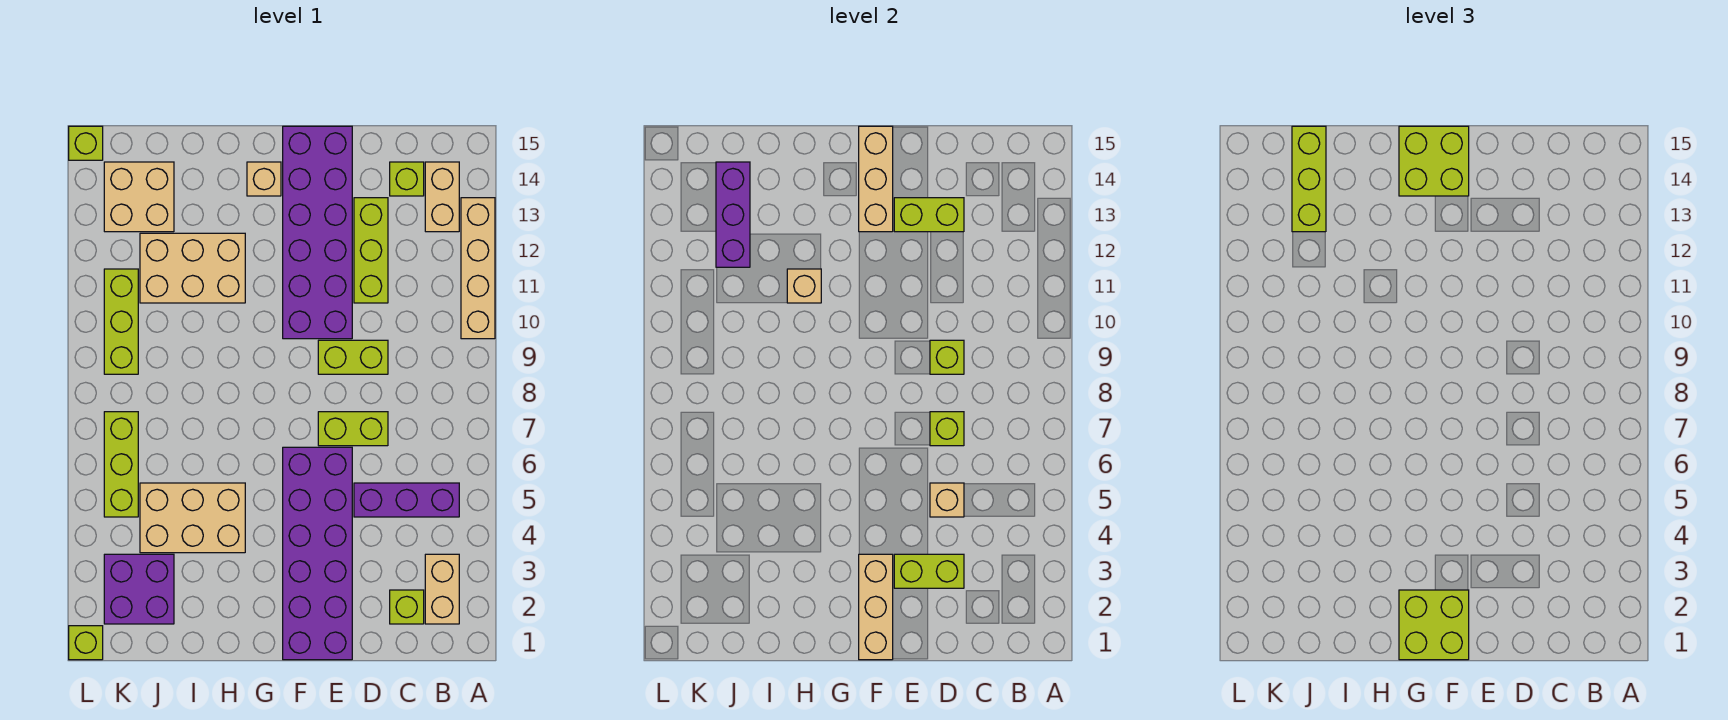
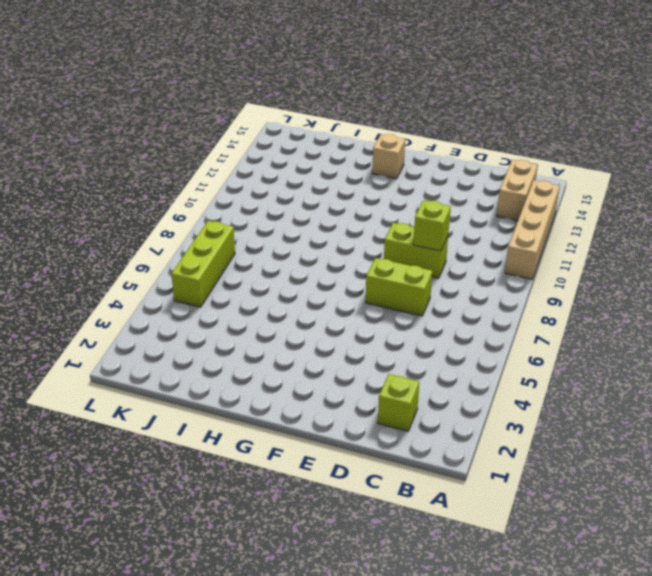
none -> tan 1x2 brick [425,554,459,624]
none -> purple 1x3 brick [354,483,459,517]
none -> lime 1x1 brick [390,162,424,196]
none -> lime 1x3 brick [354,198,388,303]

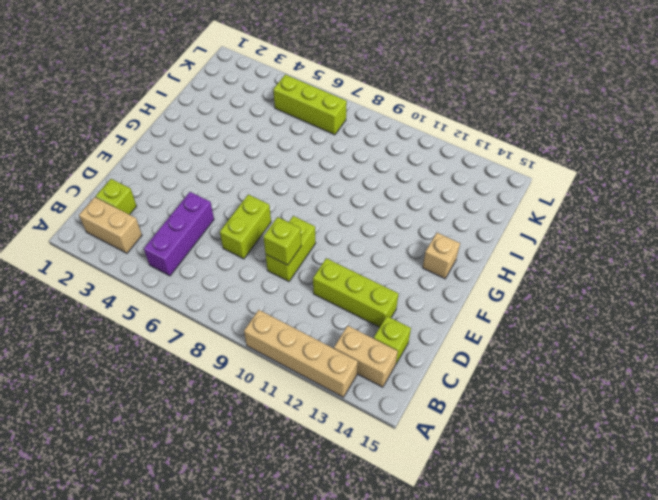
none -> purple 2x6 brick [283,447,352,660]
none -> purple 2x6 brick [283,126,352,339]
none -> tan 2x3 brick [140,483,245,553]
none -> tan 2x3 brick [140,233,245,303]

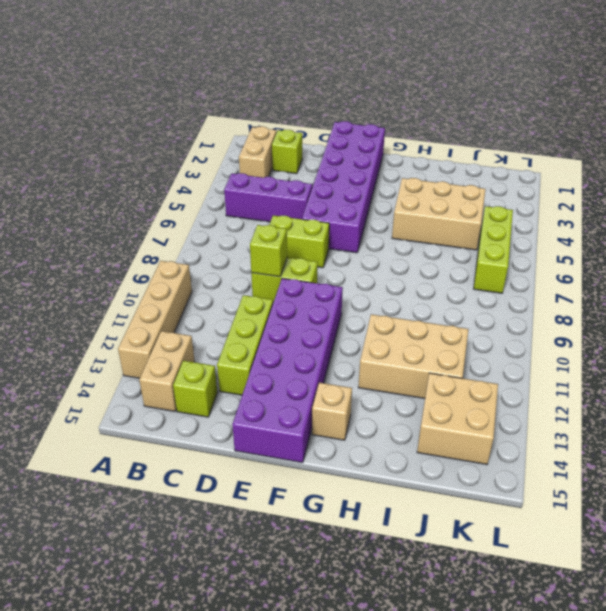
none -> purple 2x2 brick [104,554,174,624]
none -> lime 1x3 brick [104,269,138,374]
none -> lime 1x1 brick [69,626,103,660]
none -> lime 1x1 brick [69,126,103,160]

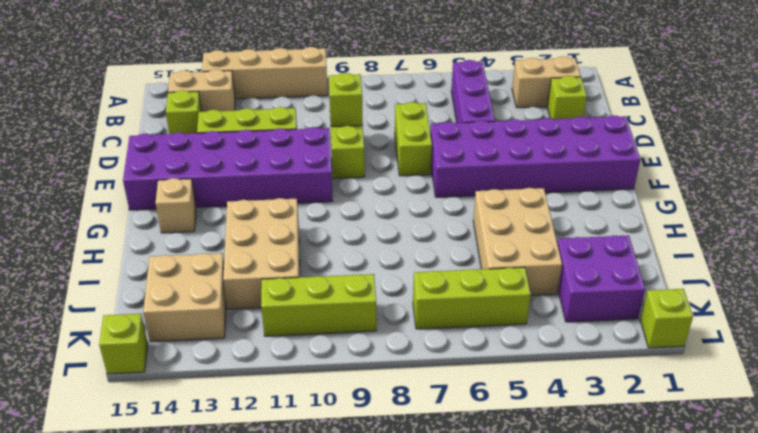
none -> lime 1x2 brick [894,554,964,588]
none -> tan 1x1 brick [930,483,964,517]
none -> lime 1x1 brick [930,412,964,446]
none -> lime 1x2 brick [894,198,964,232]

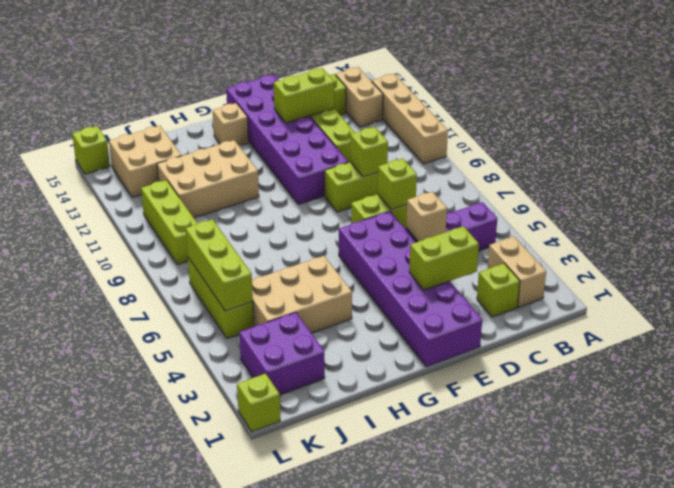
lime 1x3 brick [186,219,253,311] -> lime 1x3 brick moved to [1292,126,1326,232]
none -> tan 1x3 brick [859,554,893,660]
none -> tan 1x3 brick [859,126,893,232]
none -> tan 1x1 brick [787,269,821,303]
none -> purple 1x3 brick [716,162,750,267]

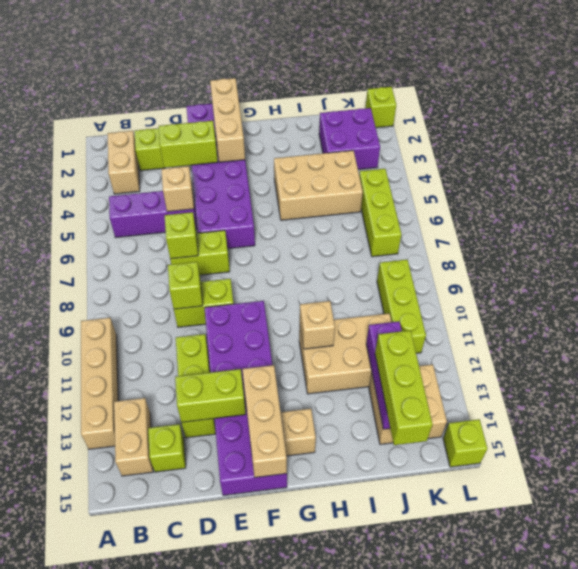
none -> lime 2x2 brick [1399,590,1469,660]
none -> lime 2x2 brick [1399,126,1469,196]

